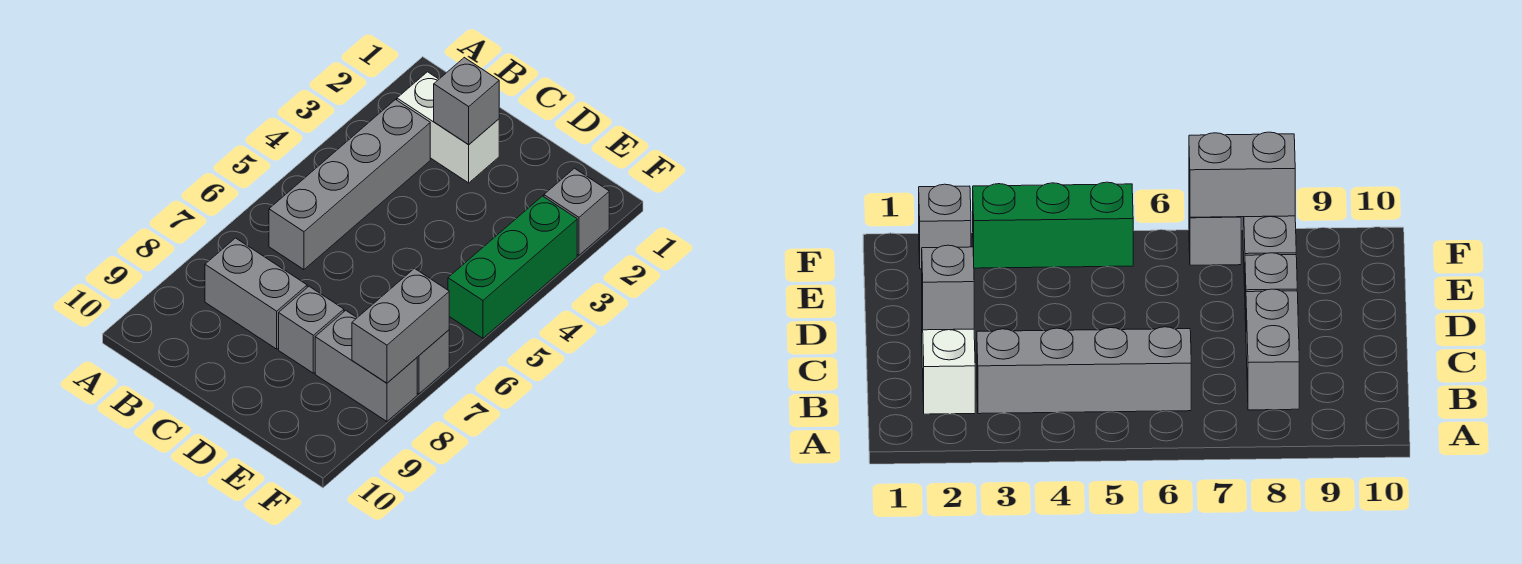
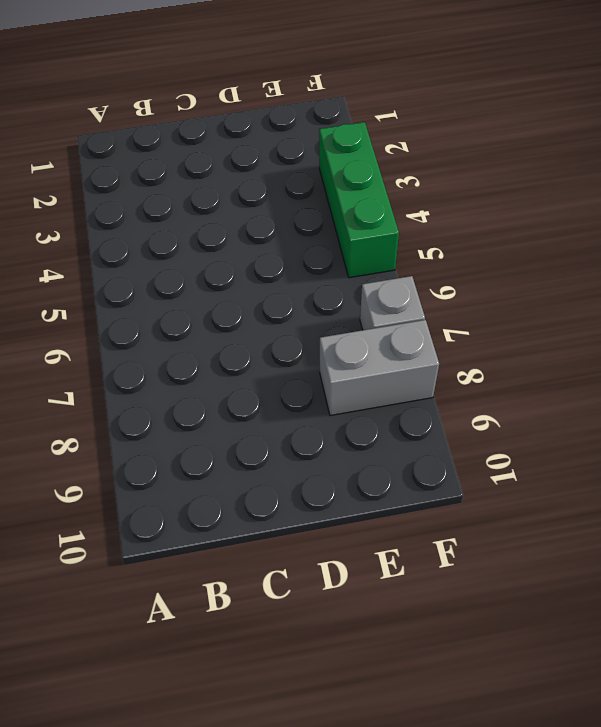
none -> white 1x2 brick [397,72,499,183]
none -> grey 1x4 brick [269,100,430,270]

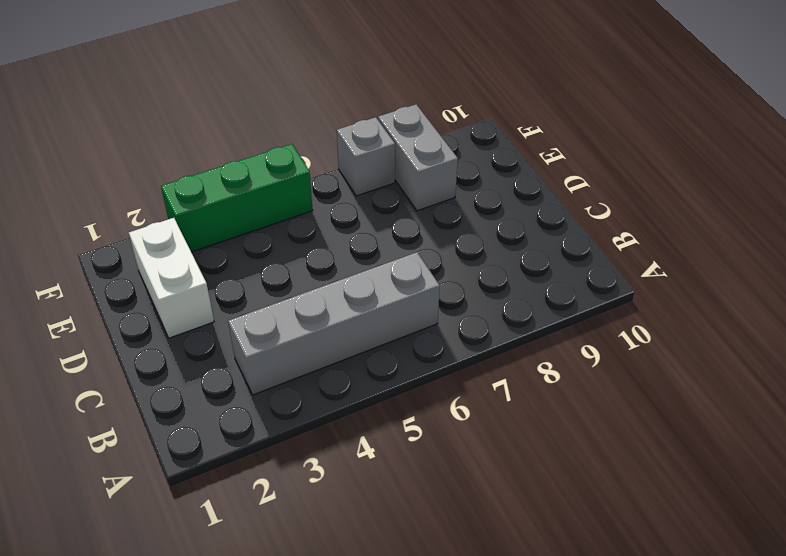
white 1x2 brick [129,218,214,338] -> white 1x2 brick moved to [397,72,499,183]
none -> grey 1x2 brick [205,238,307,349]
none -> grey 1x1 brick [279,286,344,373]

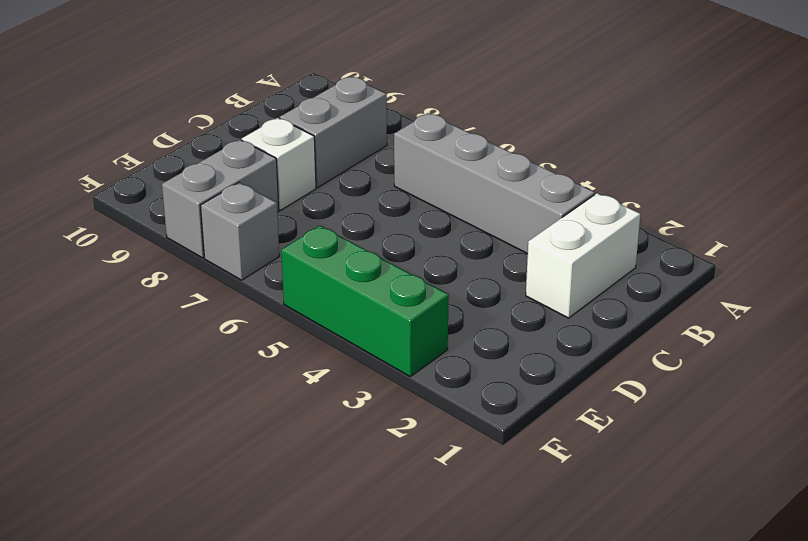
white 1x1 brick [242,118,316,210] -> grey 1x1 brick [279,286,344,373]
none -> grey 1x1 brick [544,168,609,255]
none -> grey 1x1 brick [434,58,499,145]

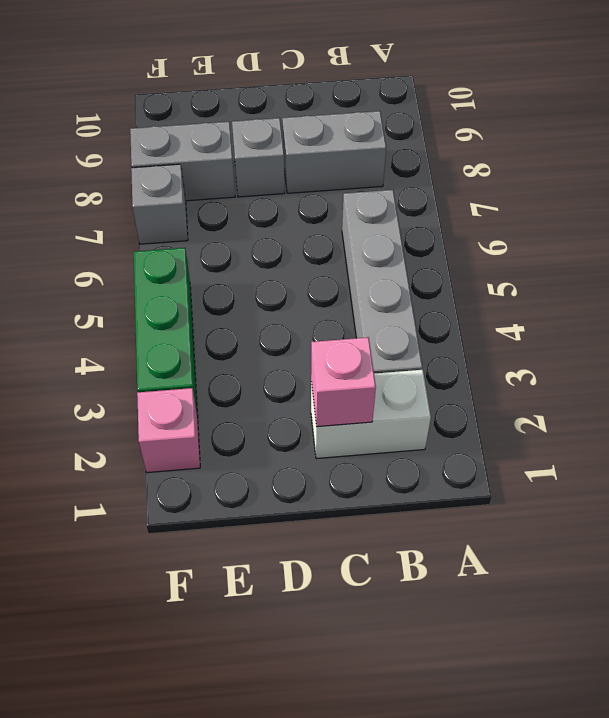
pink 1x1 brick [311,337,376,427] -> grey 1x1 brick [434,58,499,145]
pink 1x1 brick [137,388,200,473] -> grey 1x1 brick [544,168,609,255]
none -> grey 1x2 brick [352,269,449,383]

